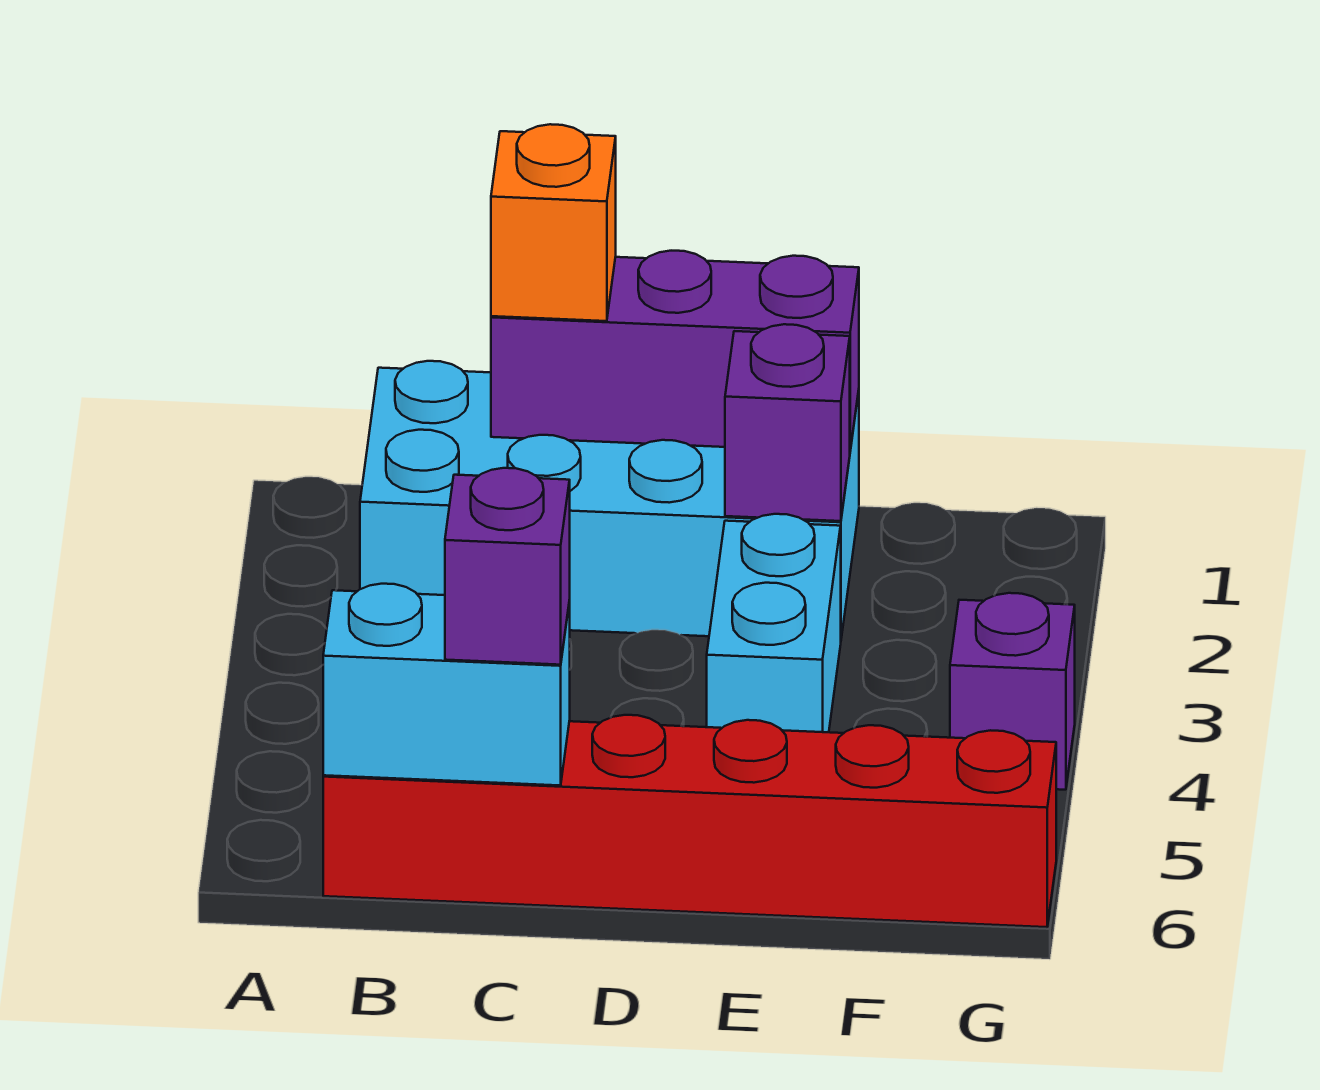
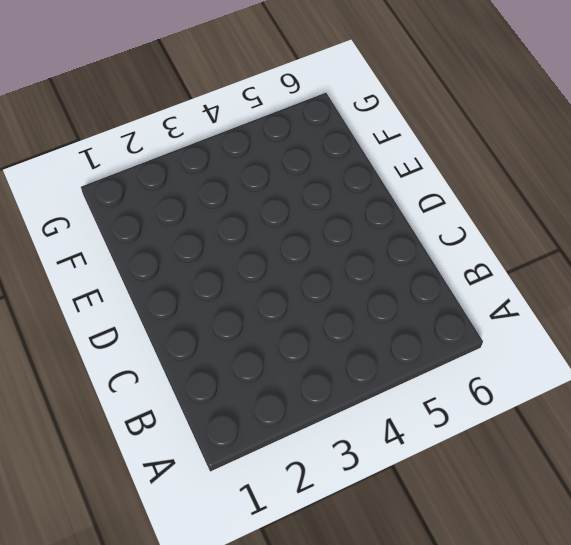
none -> cyan 2x4 brick [360,361,859,638]
none -> red 1x6 brick [323,715,1056,927]

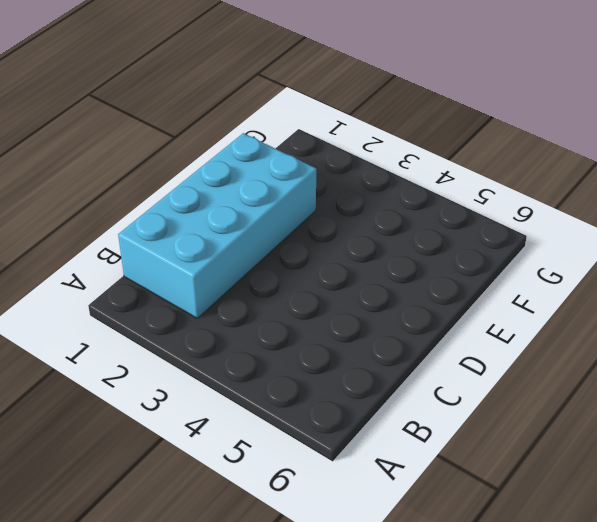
none -> red 1x6 brick [323,715,1056,927]
none -> cyan 1x2 brick [707,514,841,732]

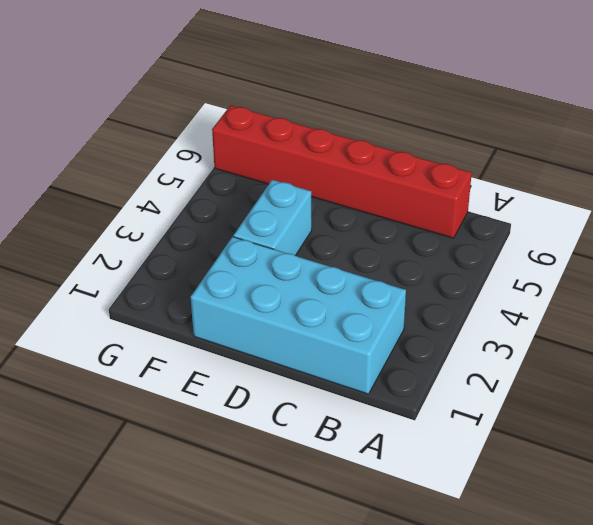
none -> purple 1x1 brick [950,593,1075,790]
none -> cyan 1x2 brick [323,584,570,785]

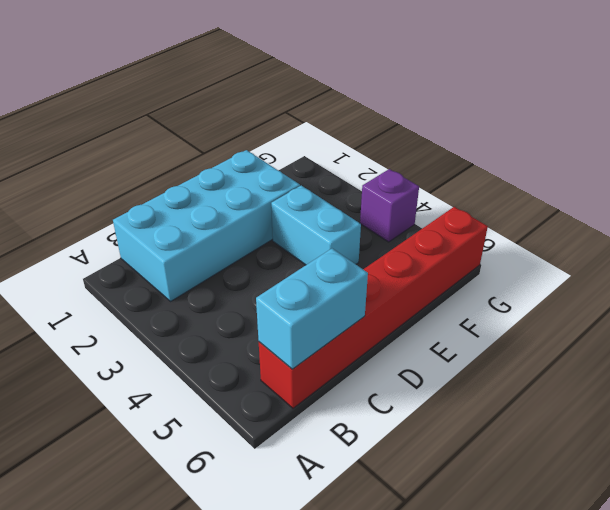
none -> purple 1x3 brick [491,251,859,450]
none -> purple 1x1 brick [725,324,850,521]

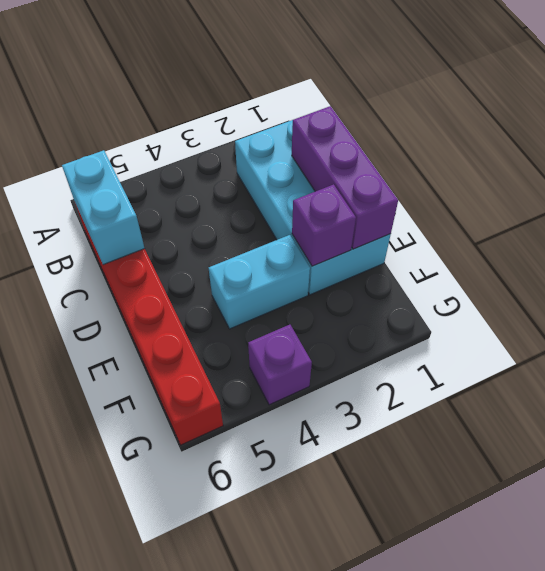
none -> orange 1x1 brick [491,124,616,321]
none -> purple 1x1 brick [445,468,570,665]

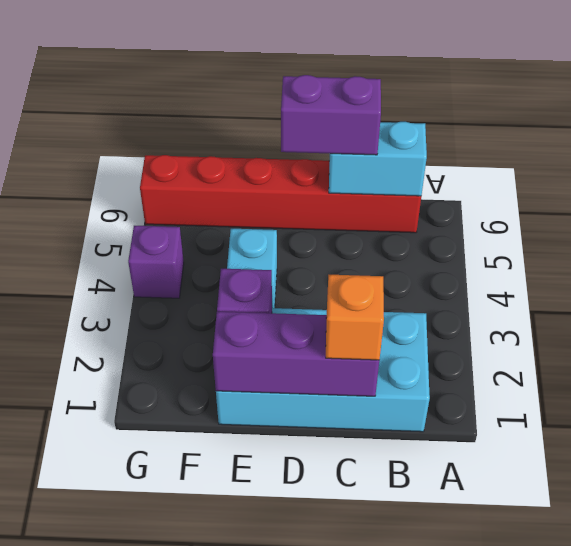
purple 1x2 brick [281,75,381,155] -> purple 1x1 brick [445,468,570,665]

